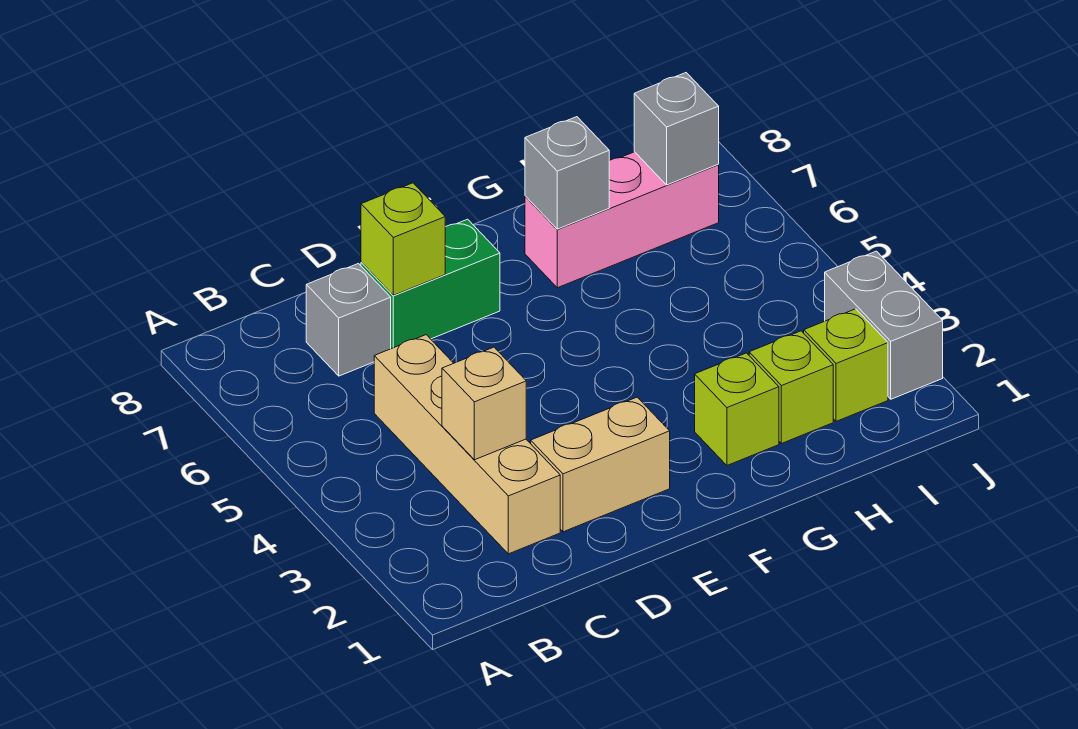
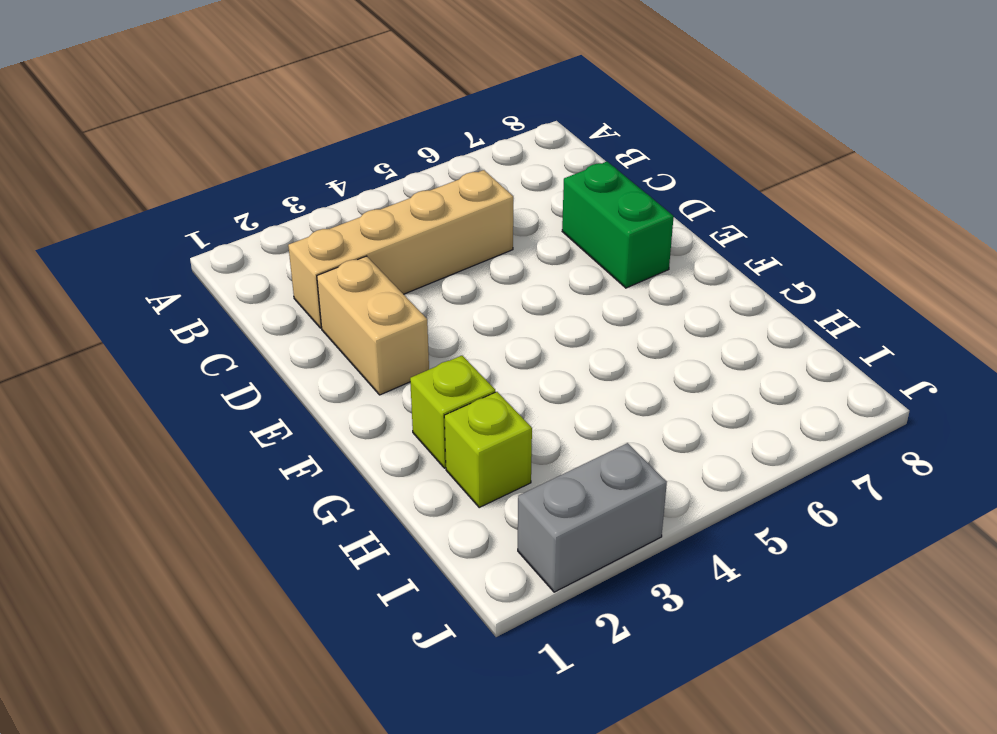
none -> grey 1x1 brick [306,264,391,376]
none -> pink 1x3 brick [525,152,719,288]
none -> lime 1x1 brick [804,309,888,421]

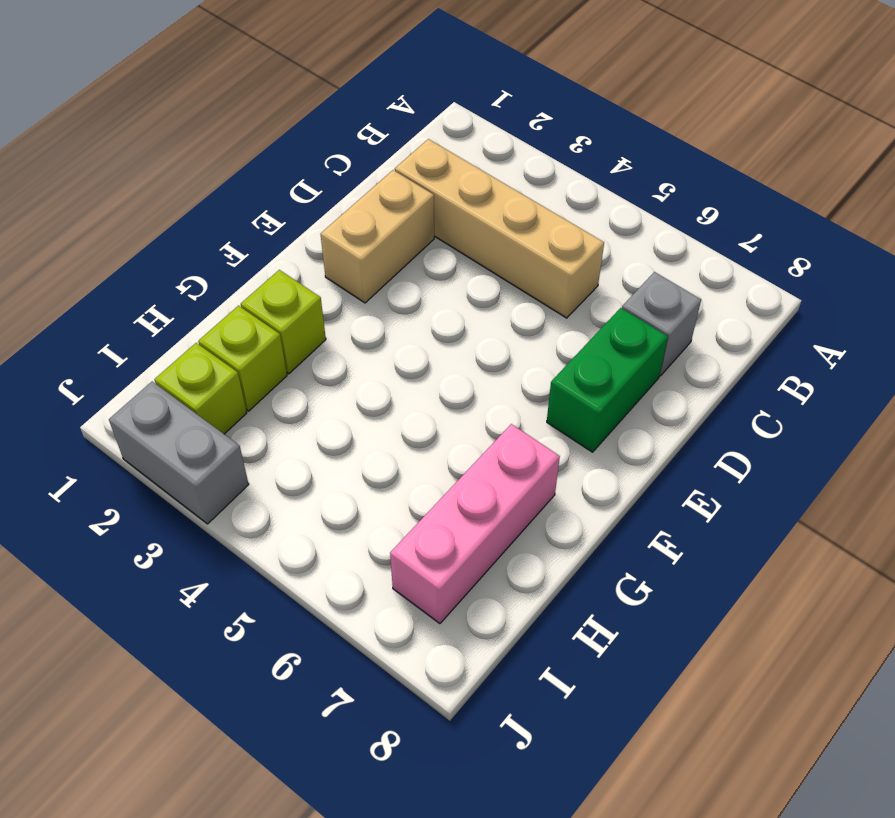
none -> tan 1x1 brick [442,347,526,460]
none -> lime 1x1 brick [361,183,445,295]
none -> grey 1x1 brick [525,117,609,229]

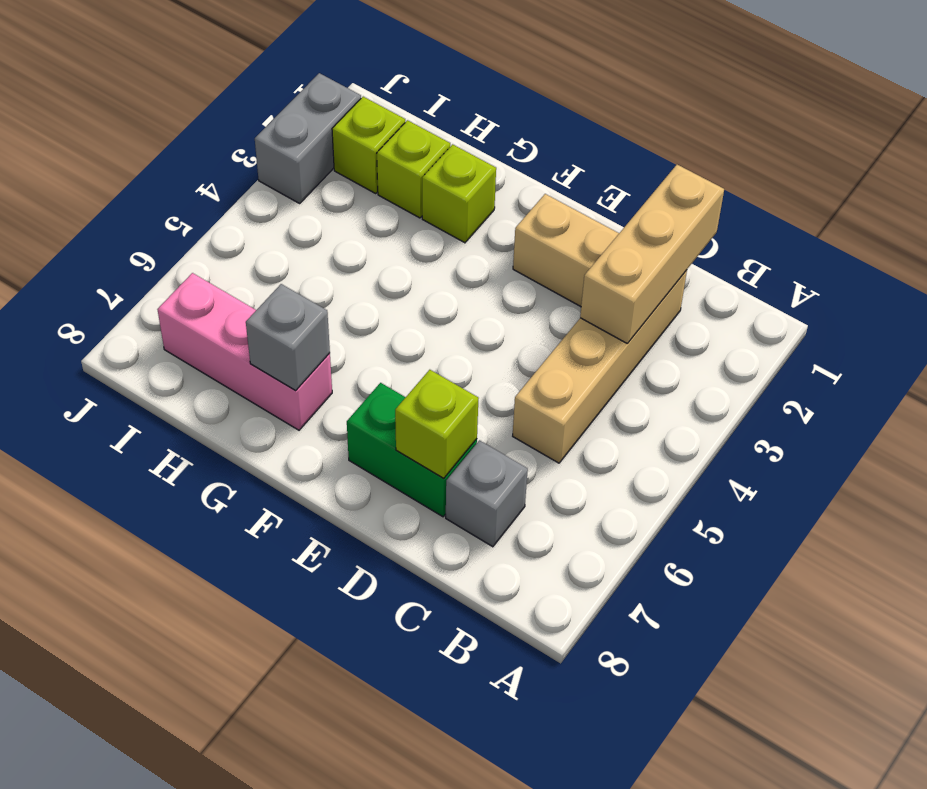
tan 1x3 brick [580,165,724,344] -> tan 1x1 brick [442,347,526,460]
none -> grey 1x1 brick [634,73,719,185]

